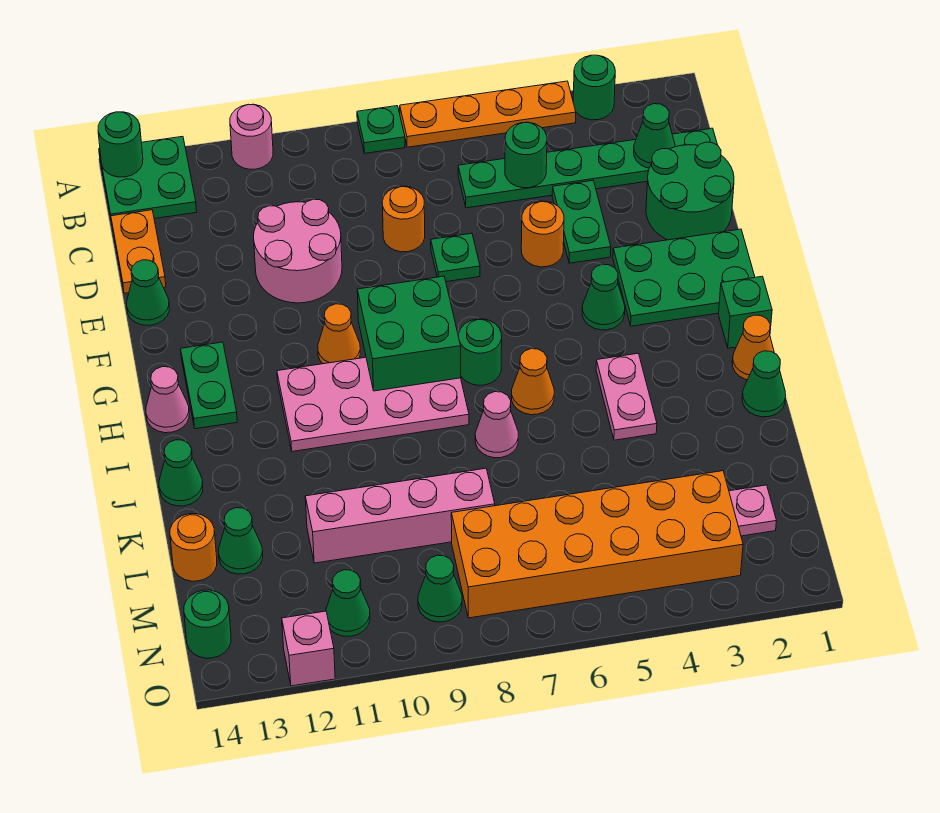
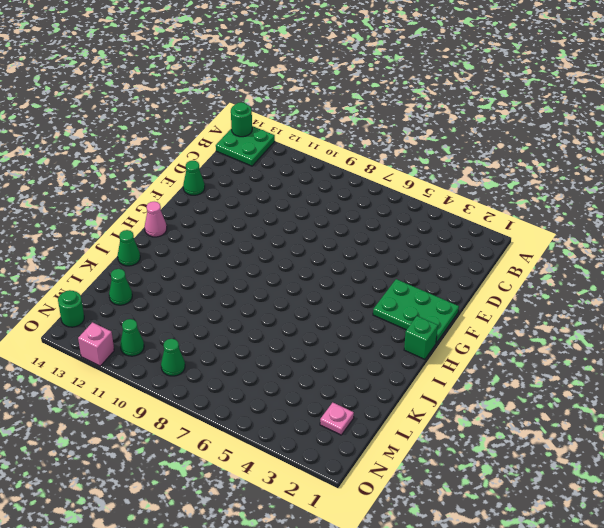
none -> green 1x1 round brick [573,55,615,120]
none -> orange 1x4 plate [400,81,576,147]
none -> green 1x1 plate [357,106,405,153]
none -> pink 1x1 round brick [230,104,273,169]

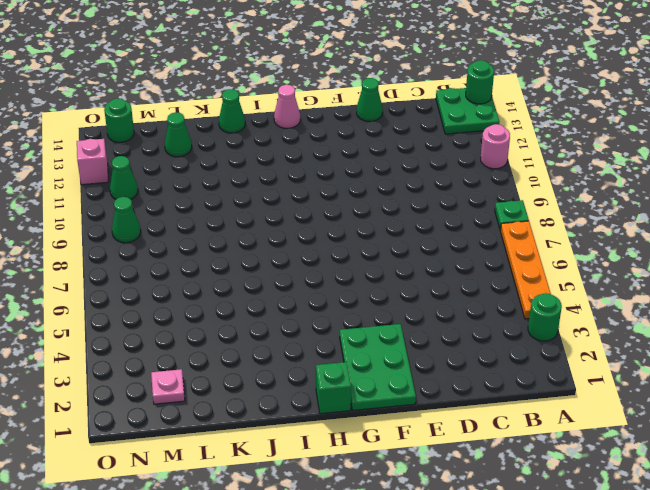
none -> green 1x6 plate [458,128,717,208]
none -> orange 1x2 plate [111,210,166,293]
none -> green 2x2 round brick [646,142,734,240]
none -> green 1x2 plate [552,180,611,263]

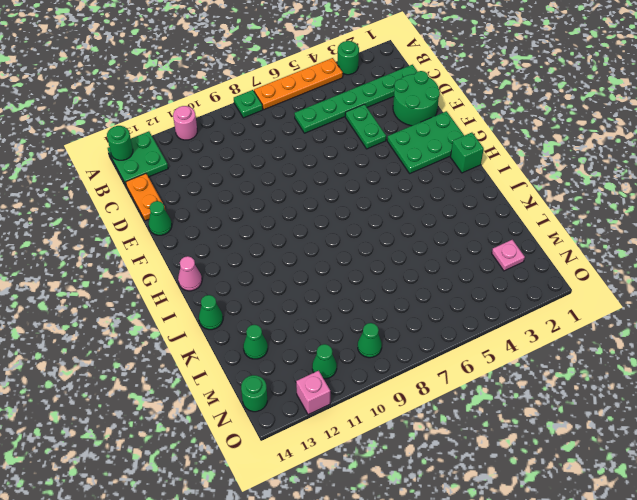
none -> orange 1x1 round brick [382,186,425,252]
none -> pink 2x2 round brick [254,199,342,303]
none -> orange 1x1 round brick [521,201,564,267]
none -> green 1x1 plate [431,233,480,282]

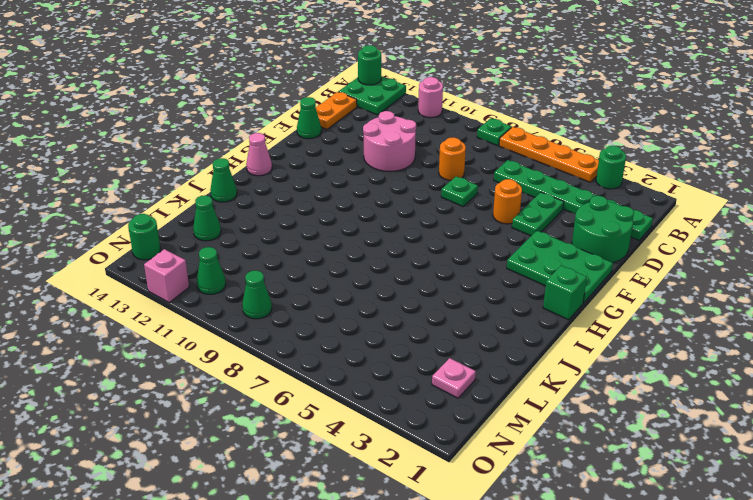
none -> green 1x1 cone [582,264,625,330]
none -> orange 1x1 cone [318,304,360,364]
none -> green 1x2 plate [181,342,237,429]
none -> green 1x1 round brick [459,319,502,385]

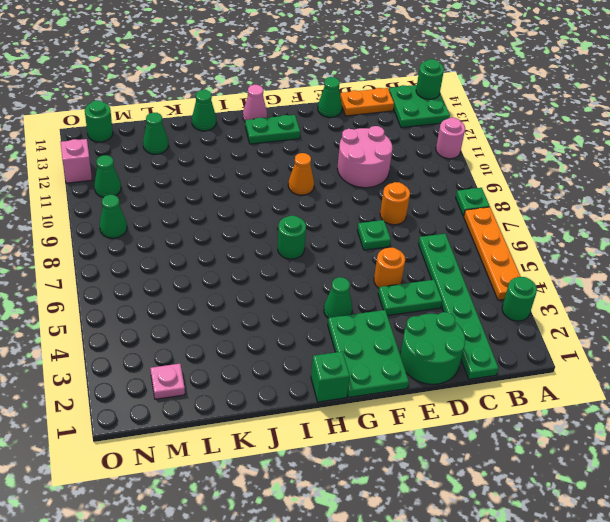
none -> pink 2x4 plate [277,357,469,452]
none -> orange 1x1 cone [732,315,774,380]
none -> pink 1x2 plate [596,353,657,440]
none -> orange 1x1 cone [511,349,554,415]

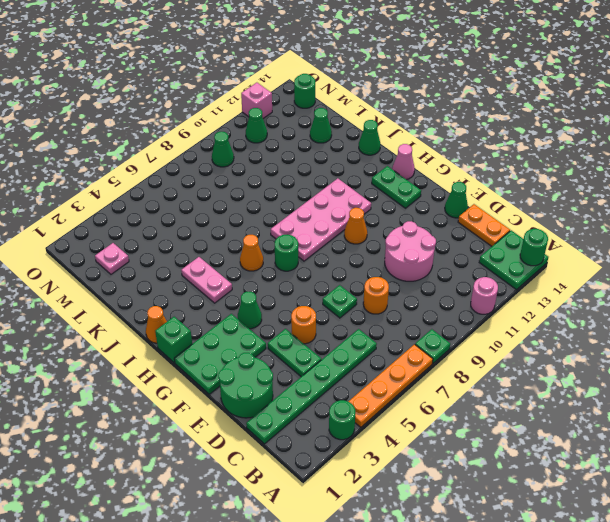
none -> green 1x1 cone [742,351,786,417]
none -> pink 1x1 cone [475,392,518,458]
none -> pink 1x4 brick [305,468,495,563]
none -> orange 1x1 round brick [170,514,217,581]

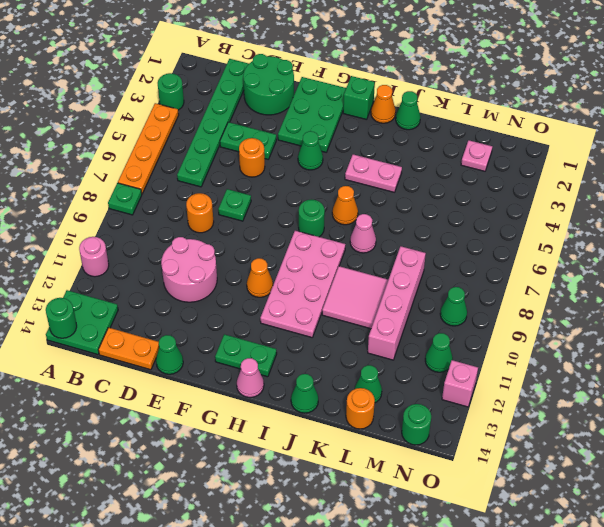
pink 2x2 tile [322,266,388,329] -> none
none -> orange 2x6 brick [451,471,743,618]
none -> green 1x1 cone [634,104,675,168]
none -> green 1x1 round brick [505,122,547,188]
none -> green 2x2 brick [357,276,461,391]

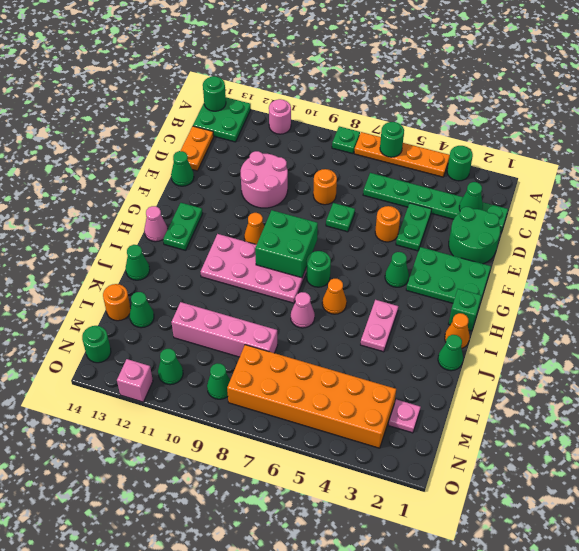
green 1x1 round brick [380,122,404,157] -> green 1x1 round brick moved to [505,122,547,188]

